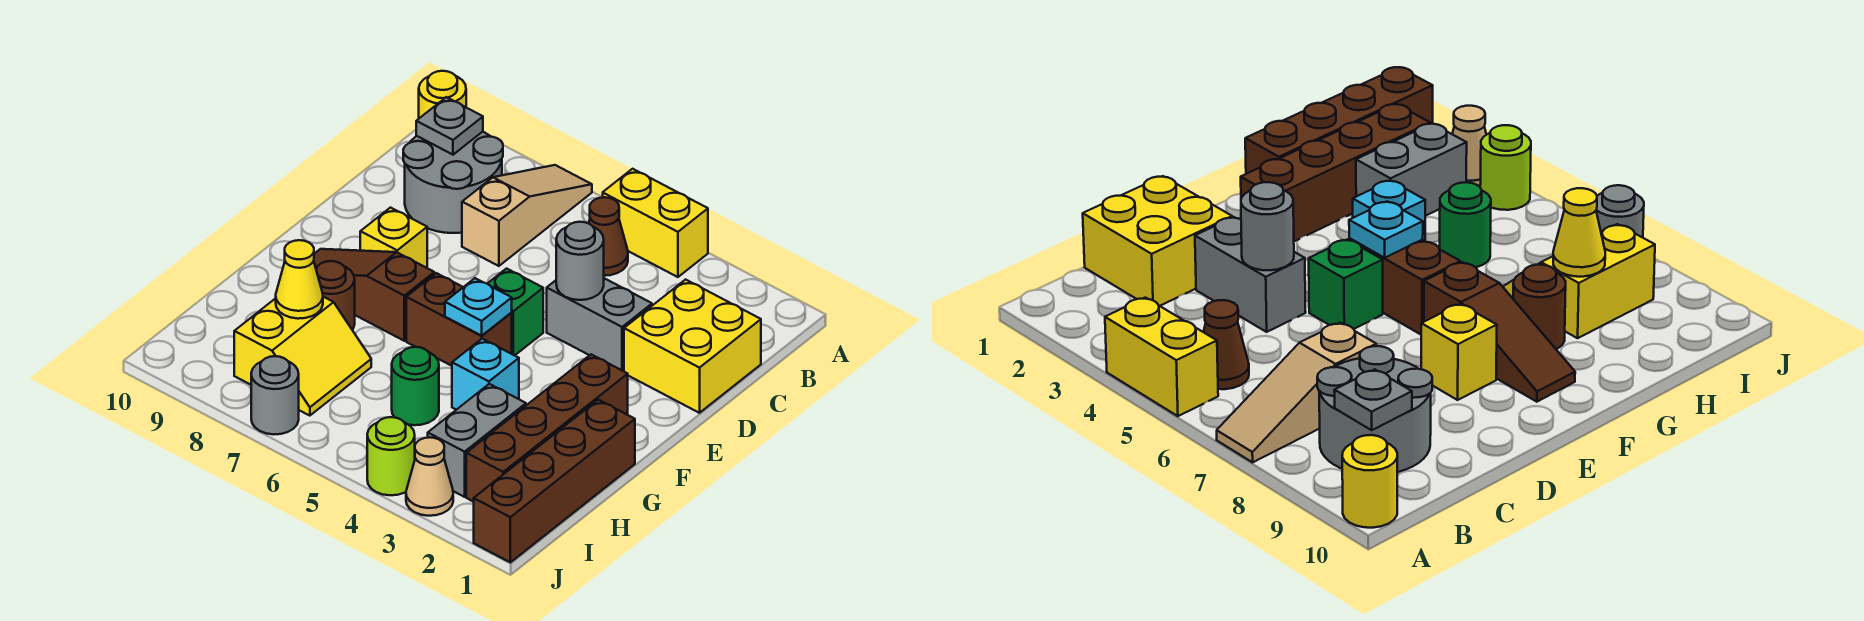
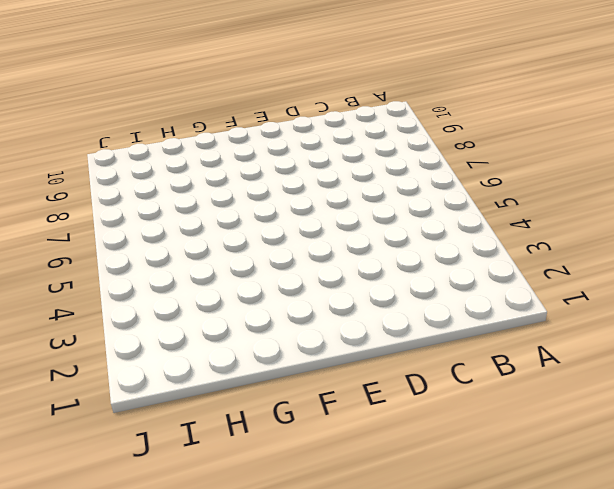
none -> yellow 1x2 brick [603,169,708,277]
none -> tan 1x3 slope [462,165,592,266]
none -> yellow 1x1 round brick [419,71,466,118]

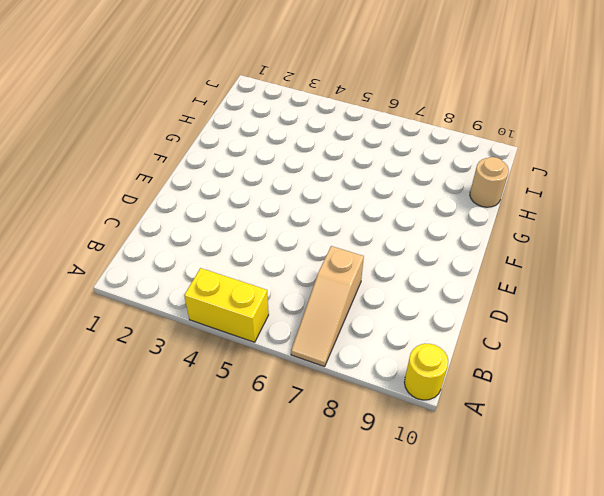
tan 1x1 round brick [470,157,509,207] -> none
none -> brown 1x1 cone [589,197,628,276]
none -> grey 2x2 round brick [403,132,503,233]
none -> yellow 2x2 brick [624,280,761,413]

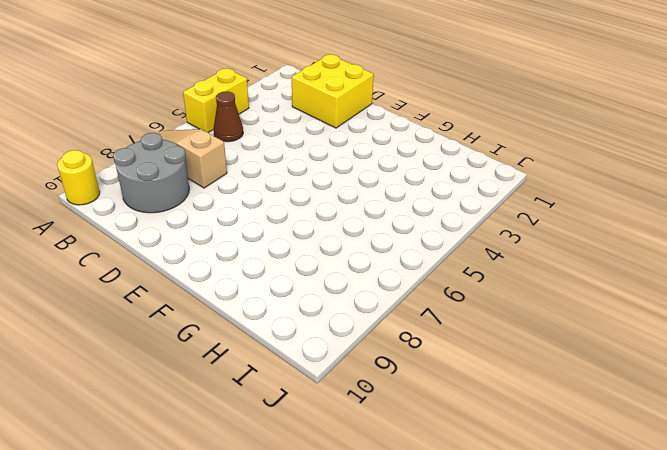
none -> grey 1x2 brick [547,278,652,371]
none -> green 1x1 brick [487,269,543,356]
none -> yellow 1x1 brick [360,208,427,268]

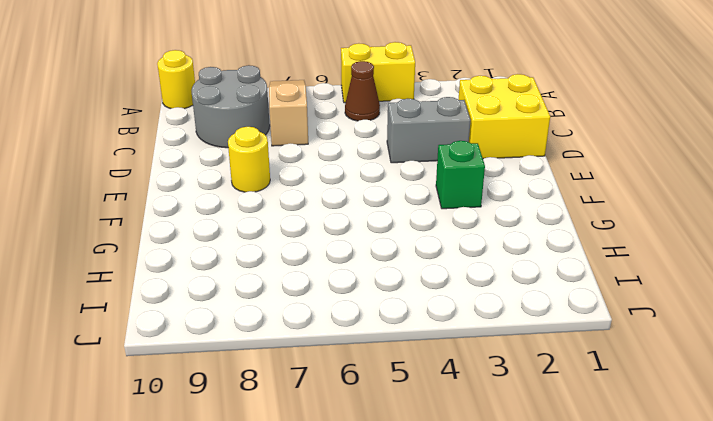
yellow 1x1 round brick [228,127,270,192] -> yellow 1x1 brick [360,208,427,268]
green 1x1 brick [436,141,485,209] -> green 1x1 brick moved to [487,269,543,356]
none -> brown 1x4 brick [466,354,628,502]
none -> brown 1x2 brick [406,273,512,366]
none -> brown 1x3 slope [314,249,434,341]

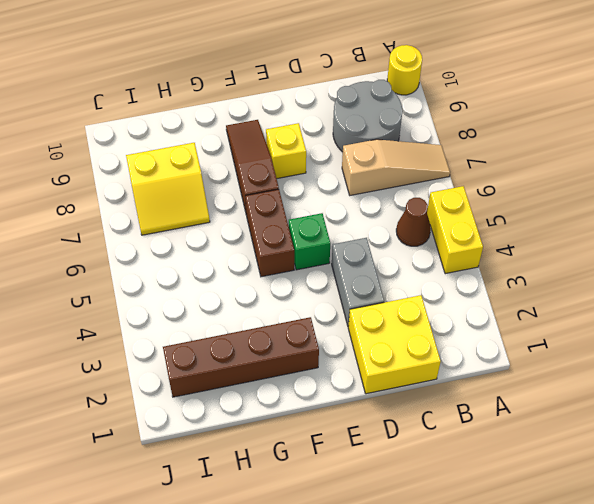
none -> brown 1x4 brick [474,400,635,562]
none -> cyan 1x1 brick [452,339,519,410]
none -> brown 1x1 round brick [316,261,355,330]

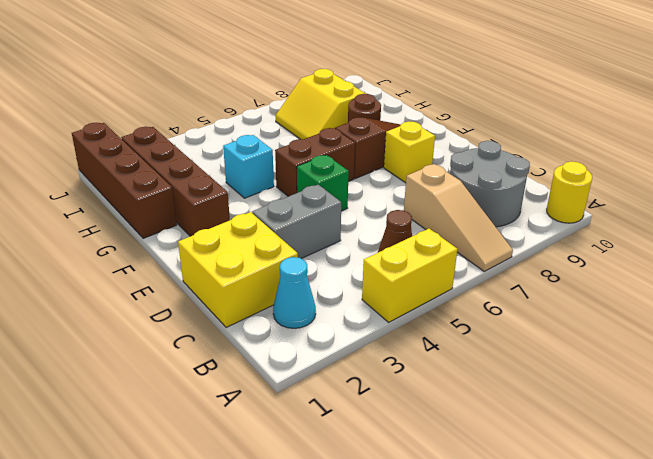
cyan 1x1 cone [273,257,316,328] -> none
none -> grey 1x2 brick [428,384,526,497]
none -> green 1x1 round brick [392,347,439,425]
none -> tan 1x1 cone [406,437,453,516]

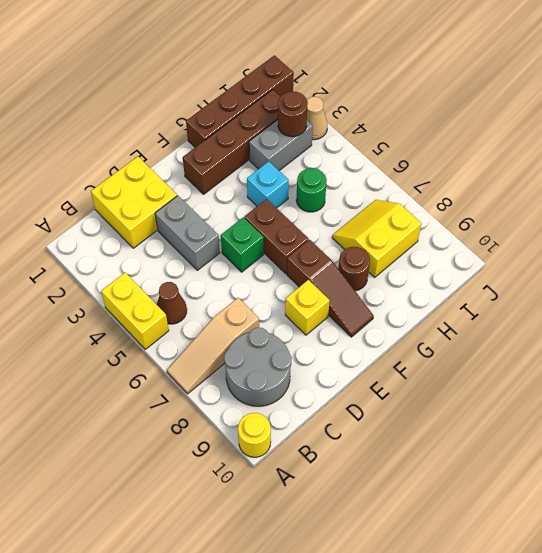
brown 1x1 round brick [278,91,308,137] -> none
none -> lime 1x1 round brick [367,417,415,495]
none -> grey 1x1 round brick [251,356,299,435]
none -> grey 1x1 plate [416,97,483,155]

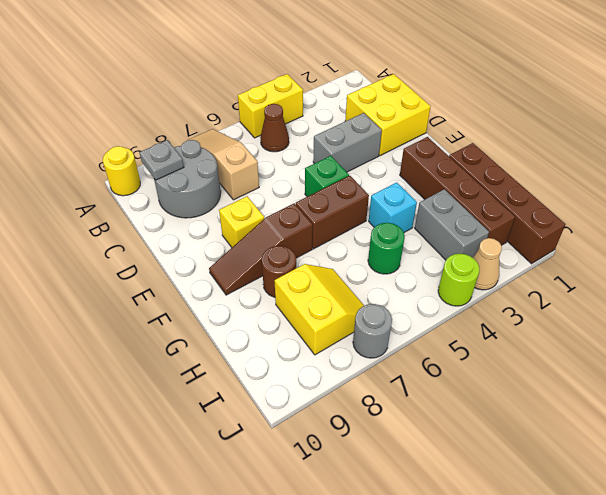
none -> grey 1x1 round brick [556,222,604,300]
none -> cyan 1x1 plate [445,278,512,336]
none -> yellow 1x1 cone [276,240,323,319]

